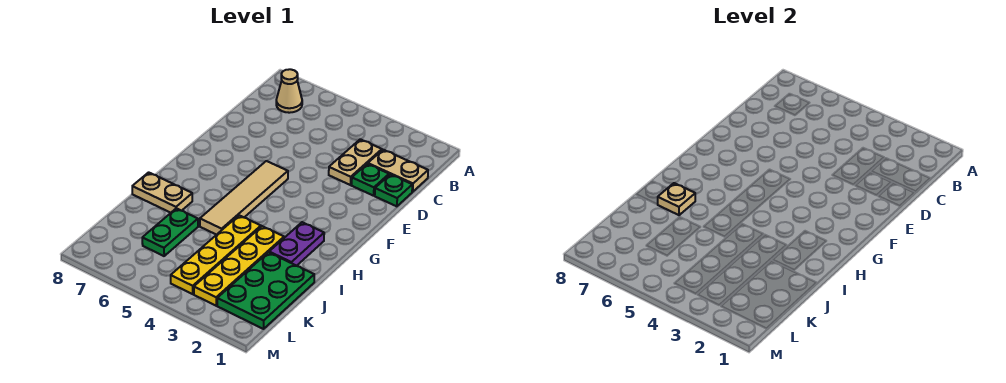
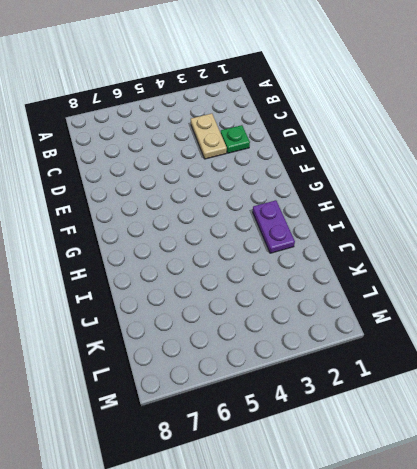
none -> tan 1x1 cone [276,69,302,113]
none -> tan 1x2 plate [368,150,428,192]
none -> green 1x1 plate [375,174,412,206]

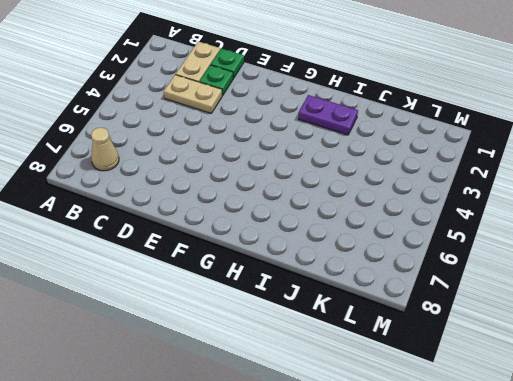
none -> tan 1x4 tile [200,161,288,235]
none -> yellow 1x4 plate [194,226,284,306]
none -> yellow 1x4 plate [171,215,261,294]

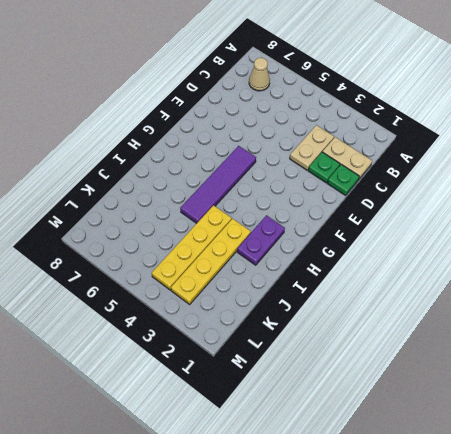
purple 1x4 tile [180,146,256,223] -> tan 1x4 tile [200,161,288,235]
none -> tan 1x2 plate [132,172,192,213]
none -> green 2x3 plate [217,252,314,329]
none -> green 1x2 plate [142,208,198,256]

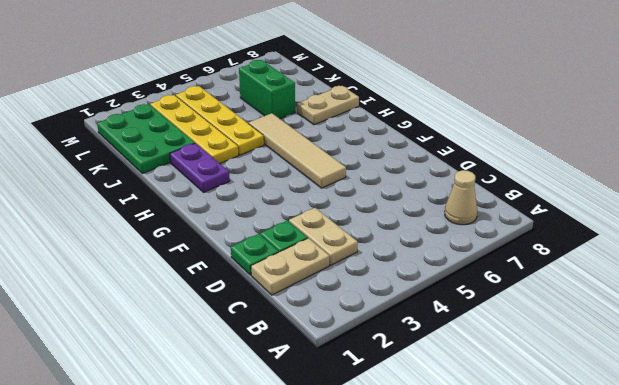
green 1x2 brick [239,60,295,119] -> green 1x2 plate [142,208,198,256]
none -> tan 1x1 plate [657,183,695,215]

